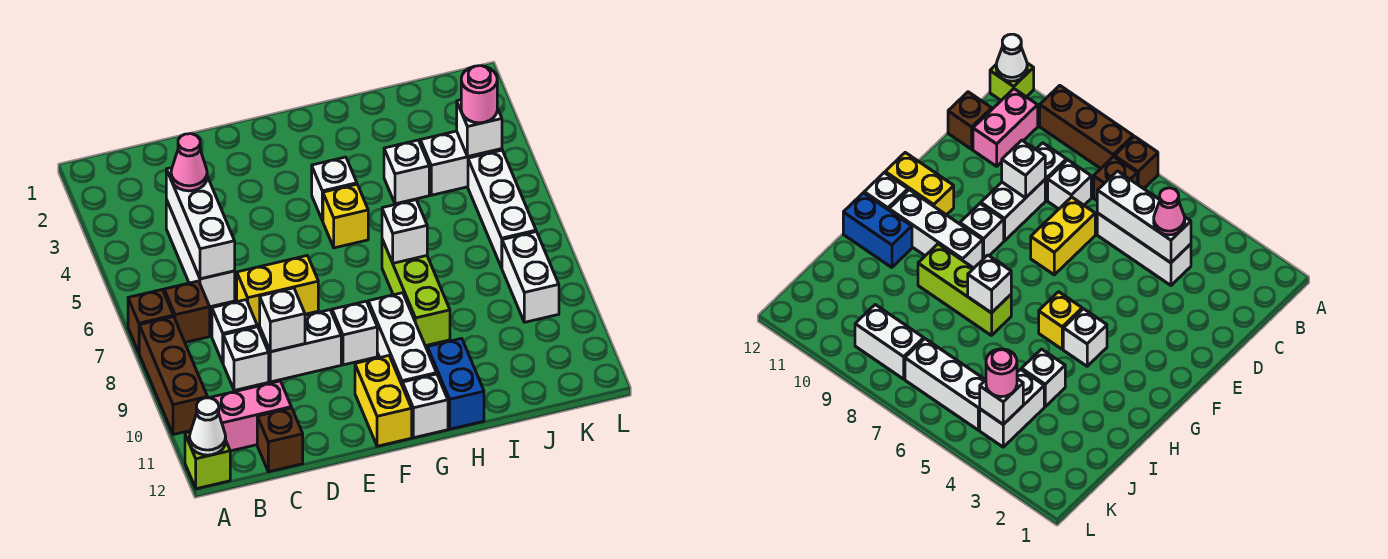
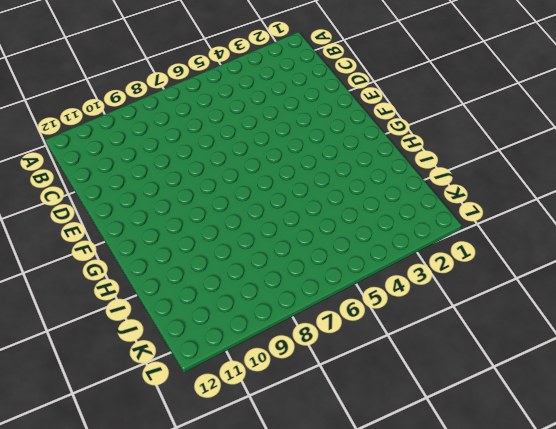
none -> brown 1x1 brick [128,290,173,352]
none -> brown 1x3 brick [139,317,207,435]
none -> lime 1x1 brick [185,432,230,489]
none -> brown 1x1 brick [164,281,210,342]

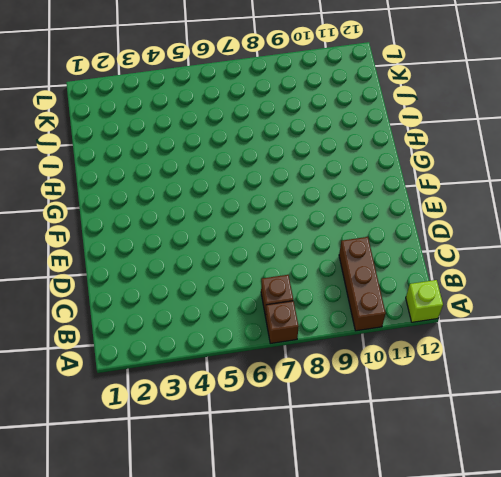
brown 1x3 brick [339,237,386,331] -> brown 1x3 brick turned to [139,317,207,435]
none -> pink 1x2 brick [210,381,291,451]
none -> white 1x3 brick [166,200,235,307]
none -> white 1x1 brick [212,300,257,362]
none -> white 1x1 brick [223,327,269,390]

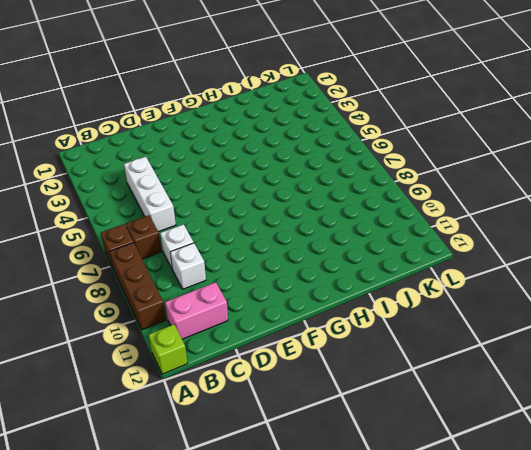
none -> brown 1x1 brick [257,408,303,472]
none -> yellow 1x2 brick [237,256,318,325]
none -> white 1x2 brick [260,310,341,382]
none -> white 1x1 brick [332,301,377,365]

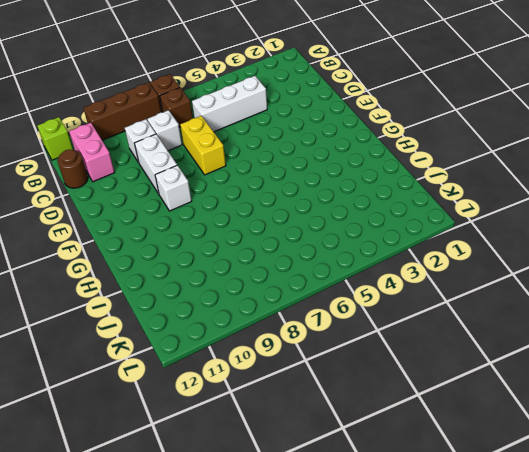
brown 1x1 round brick [57,149,88,188] -> brown 1x1 brick [257,408,303,472]
none -> yellow 1x2 brick [355,356,412,446]
none -> white 1x1 brick [312,157,357,221]
none -> yellow 1x1 brick [323,184,368,248]
none -> white 1x3 brick [368,293,436,386]

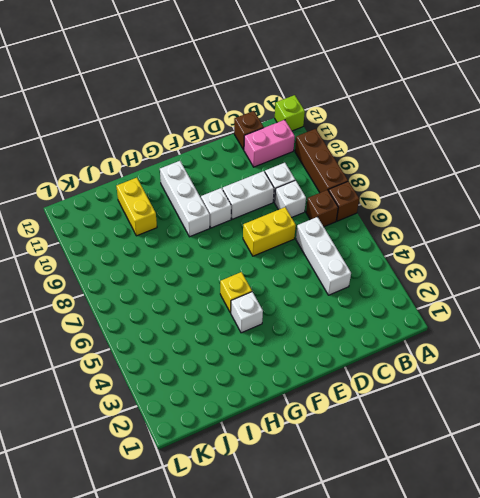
yellow 1x2 brick [116,178,157,236] -> yellow 1x2 brick moved to [355,356,412,446]
none -> white 1x1 brick [403,374,448,438]
none -> lime 1x3 brick [382,239,450,346]
none -> blue 1x2 brick [427,338,484,429]
none -> white 1x1 brick [384,140,429,204]

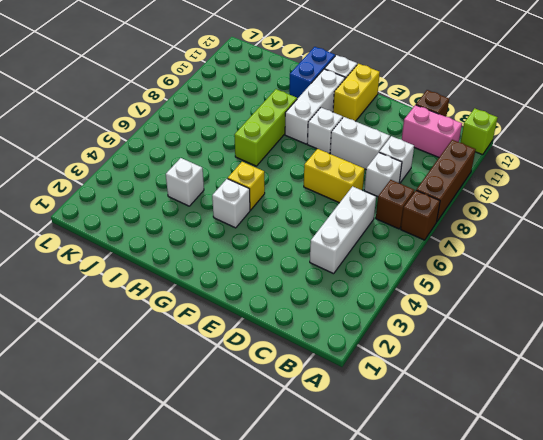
none -> white 1x2 brick [420,131,502,195]
none -> white 1x3 brick [468,150,536,268]
none -> white 1x2 brick [502,232,559,322]
none -> white 1x1 cone [189,398,226,455]

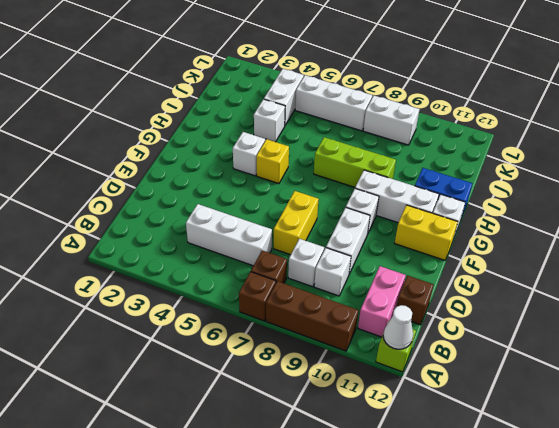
none -> white 1x3 brick [166,168,235,279]
none -> white 1x1 brick [260,288,305,352]
none -> white 1x1 brick [382,200,427,263]
none -> white 1x1 brick [457,100,502,156]

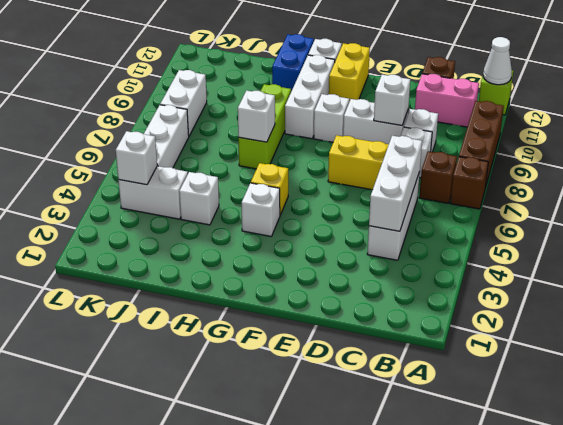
none -> pink 1x1 cone [171,134,207,191]
none -> pink 1x1 round brick [461,66,497,123]

